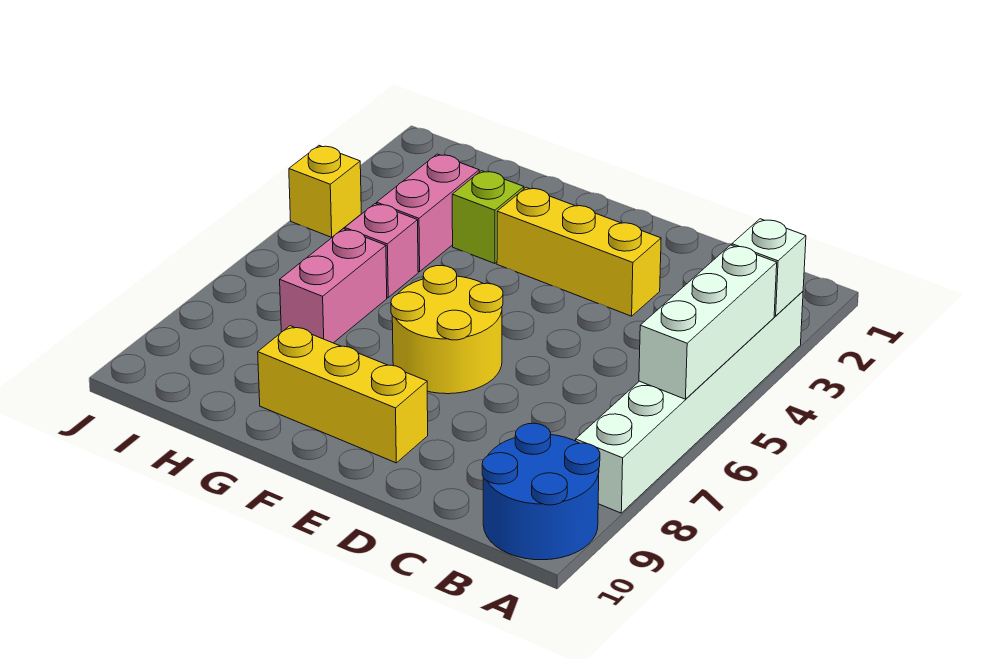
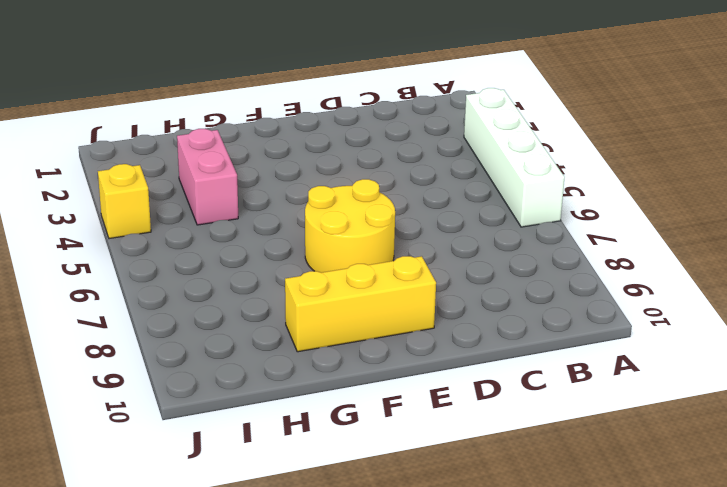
white 1x4 brick [464,88,565,227] -> white 1x6 brick [576,291,803,513]
none -> blue 2x2 round brick [482,423,600,560]
none -> yellow 1x3 brick [497,187,661,316]
none -> lime 1x1 brick [452,171,524,263]

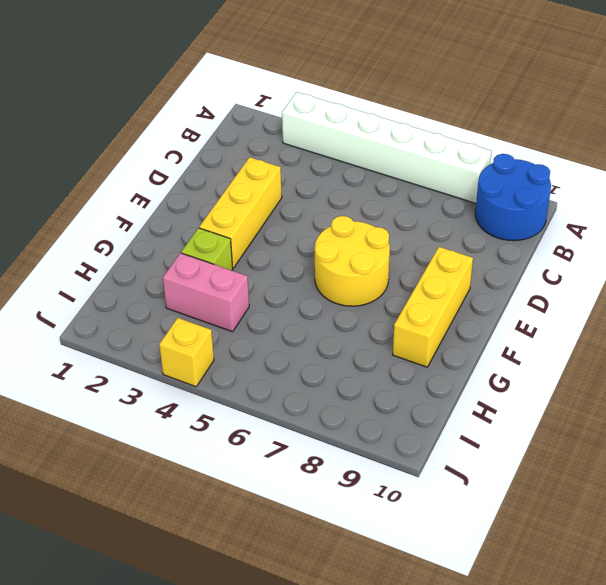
none -> pink 1x1 brick [345,204,418,297]
none -> pink 1x2 brick [280,229,387,343]
none -> white 1x1 brick [732,219,806,316]

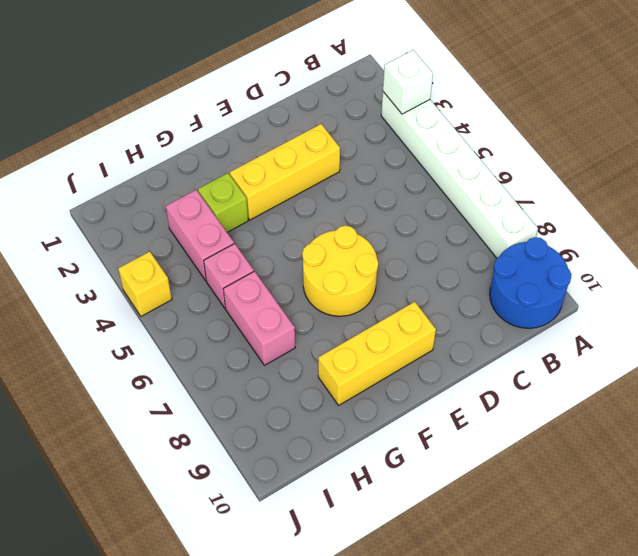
none -> white 1x3 brick [639,245,777,399]

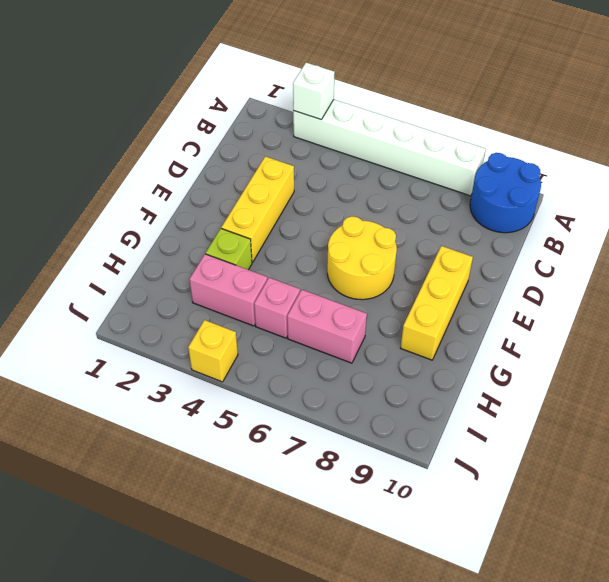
none -> white 1x3 brick [639,245,777,399]

